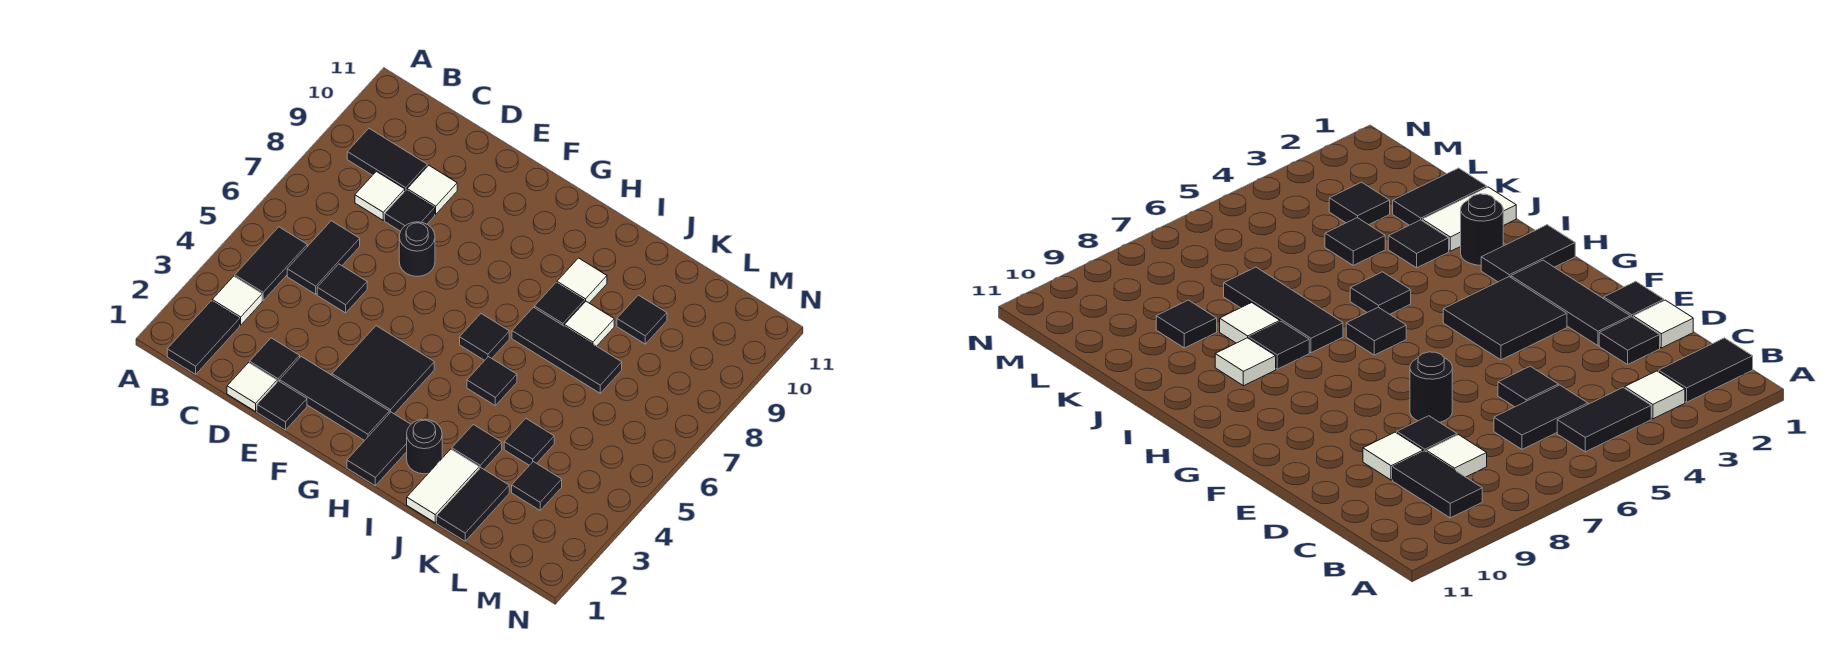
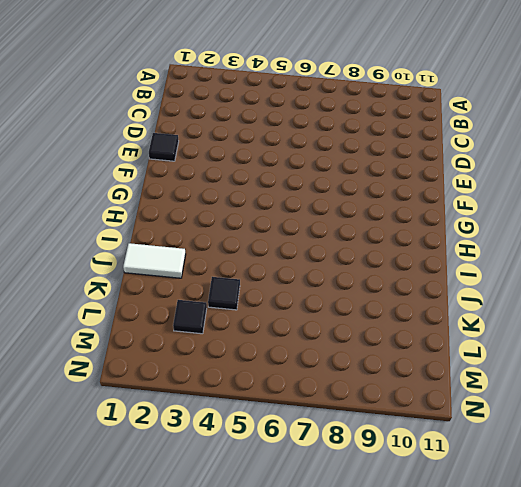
none -> black 1x2 tile [167,301,240,374]
none -> white 1x1 tile [212,276,262,325]
none -> black 1x2 tile [235,227,307,300]

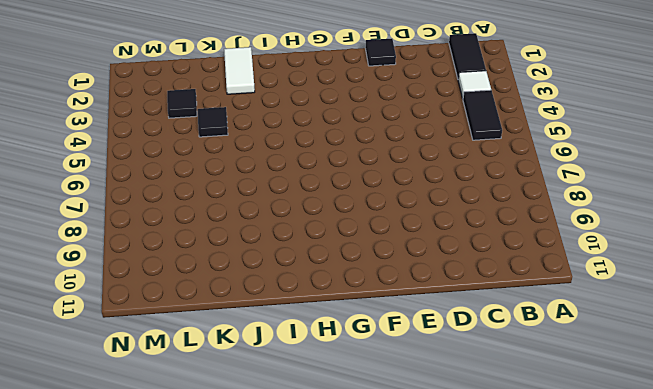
none -> black 1x2 tile [347,129,427,191]
none -> black 1x2 tile [287,221,360,294]
none -> white 1x1 tile [355,171,405,220]

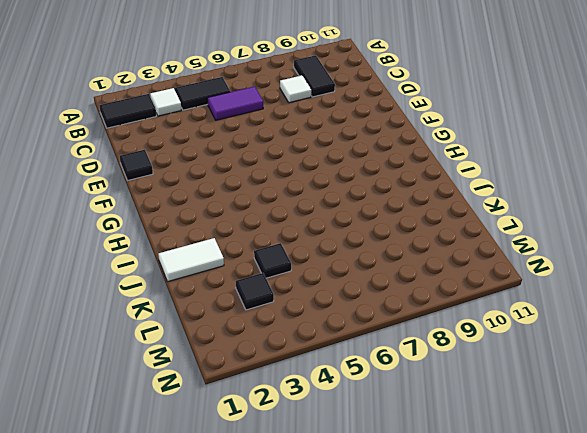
purple 1x2 tile [207,86,263,120] -> black 1x2 tile [287,221,360,294]
none -> white 1x1 tile [227,363,277,411]
none -> black 1x1 tile [250,338,300,382]
none -> black 1x1 tile [317,264,367,313]

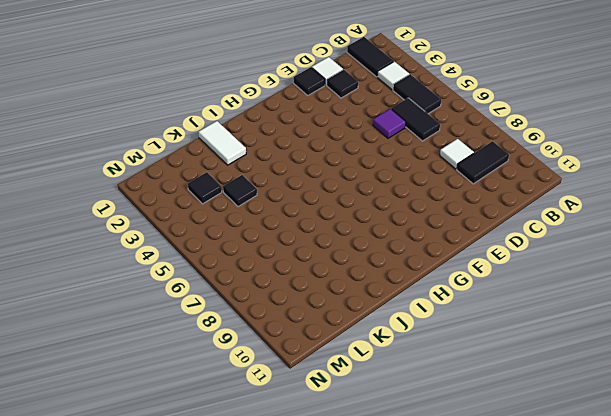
purple 1x1 tile [373,109,406,138] -> black 1x1 tile [317,264,367,313]
none -> black 1x1 tile [385,190,435,231]
none -> white 1x1 tile [407,166,457,214]
none -> black 1x3 tile [280,357,389,441]

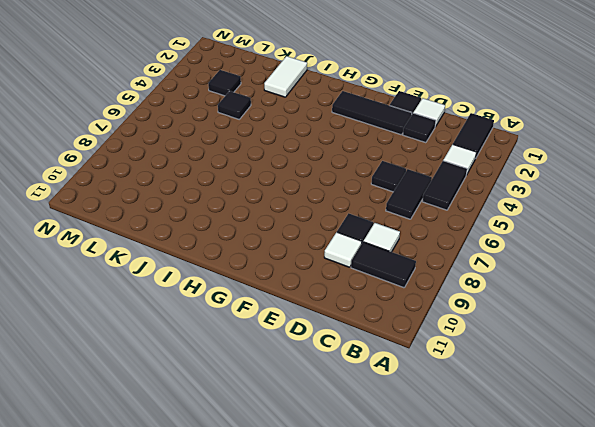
none -> black 1x1 round brick [399,222,435,276]
none -> black 2x2 tile [332,326,434,414]
none -> black 1x2 tile [347,412,411,486]

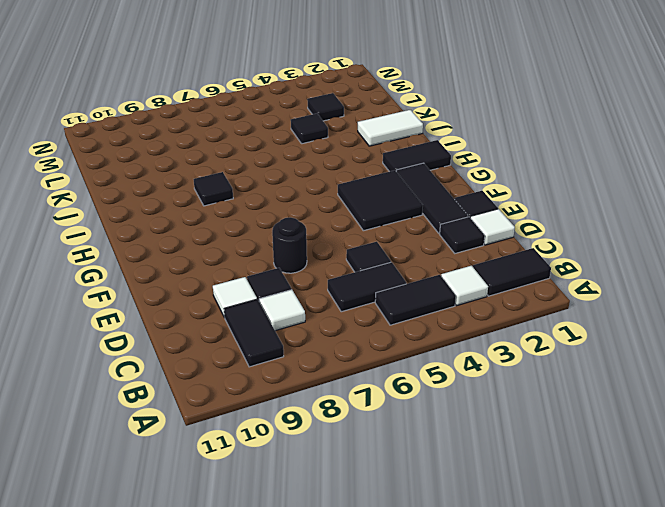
none -> black 1x1 tile [460,314,509,360]
none -> black 1x1 round brick [407,419,442,474]
none -> black 1x1 tile [467,357,517,405]

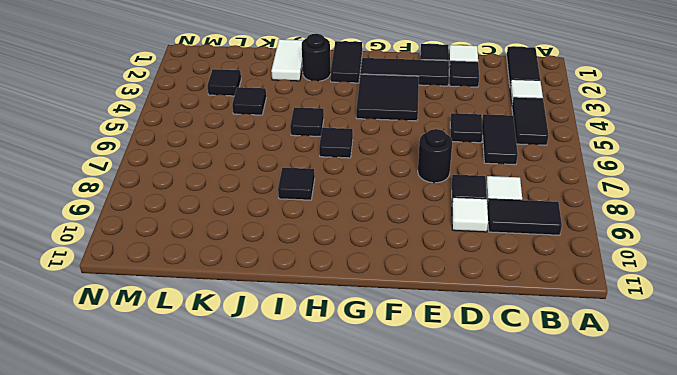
none -> black 1x3 tile [512,307,622,393]
none -> white 1x1 tile [557,258,607,303]
none -> black 1x1 tile [452,424,502,469]

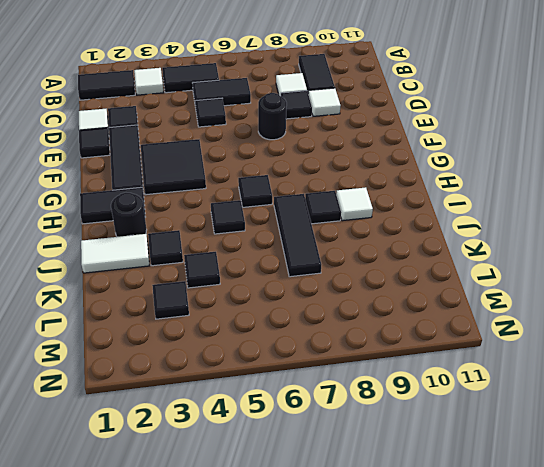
none -> white 1x1 tile [564,301,614,346]
none -> black 1x2 tile [437,468,509,541]
none -> black 1x1 tile [617,295,667,344]

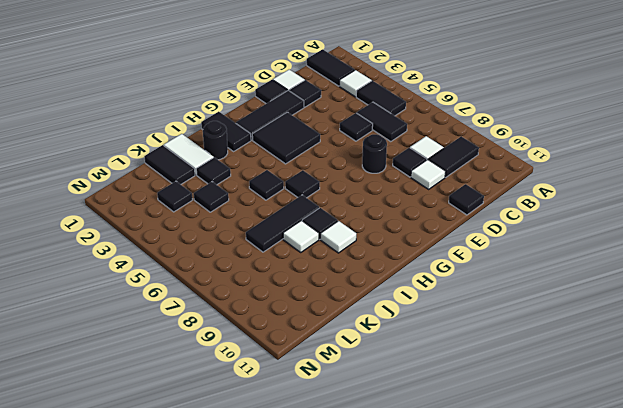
black 1x1 tile [449,184,484,215] -> black 1x1 tile moved to [617,295,667,344]

